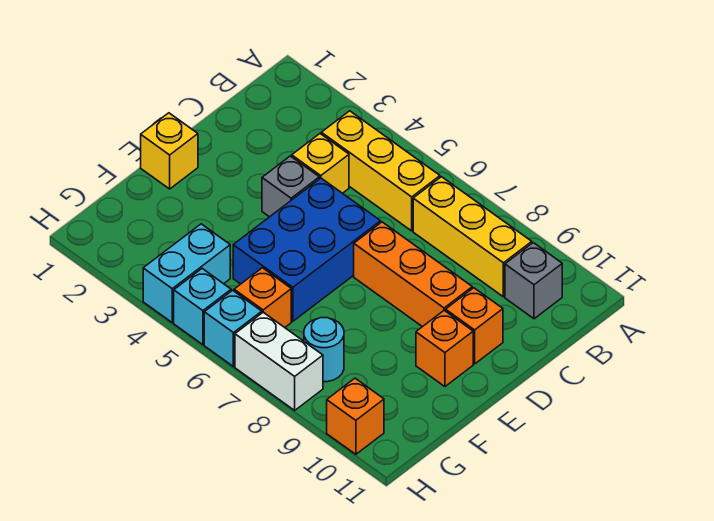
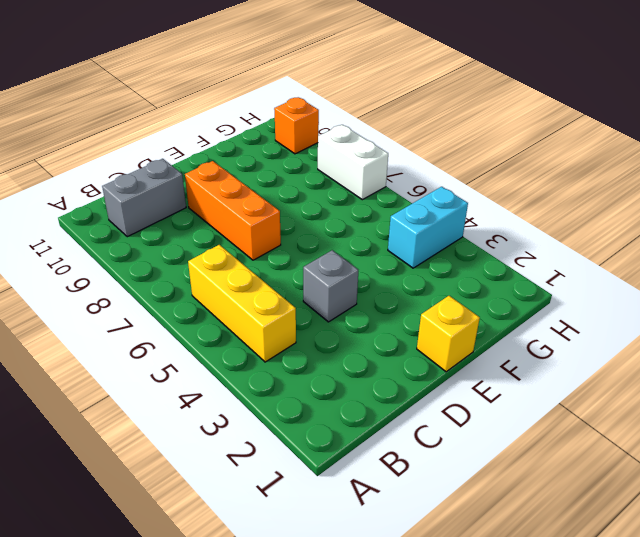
grey 1x2 brick [102,159,186,237] -> grey 1x1 brick [505,243,562,319]
none -> yellow 1x3 brick [413,177,532,297]
none -> yellow 1x1 brick [292,134,349,193]
none -> blue 2x3 brick [233,178,381,321]

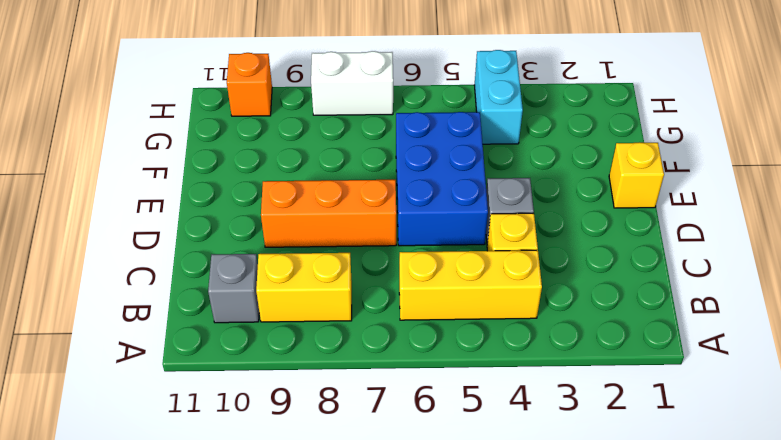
yellow 1x2 brick [256,253,352,322] -> yellow 1x3 brick [413,177,532,297]
none -> orange 1x1 brick [446,288,503,364]
none -> orange 1x1 brick [416,311,473,386]
none -> orange 1x1 brick [234,268,291,327]

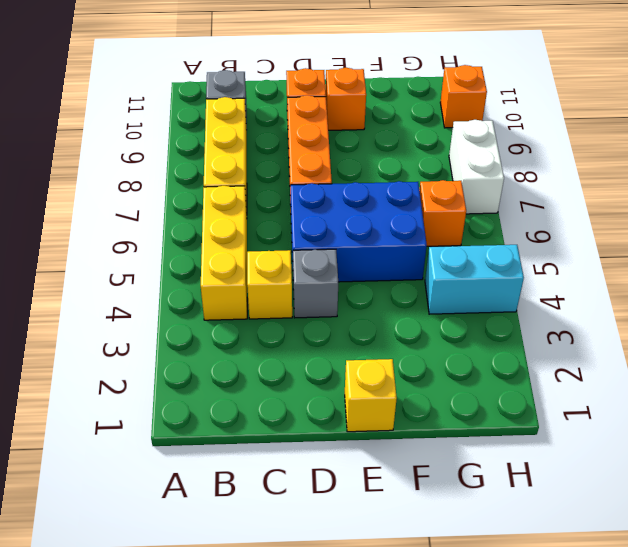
none -> cyan 1x1 round brick [304,318,344,382]
none -> cyan 1x1 brick [174,269,231,345]
none -> cyan 1x1 brick [204,290,262,367]

